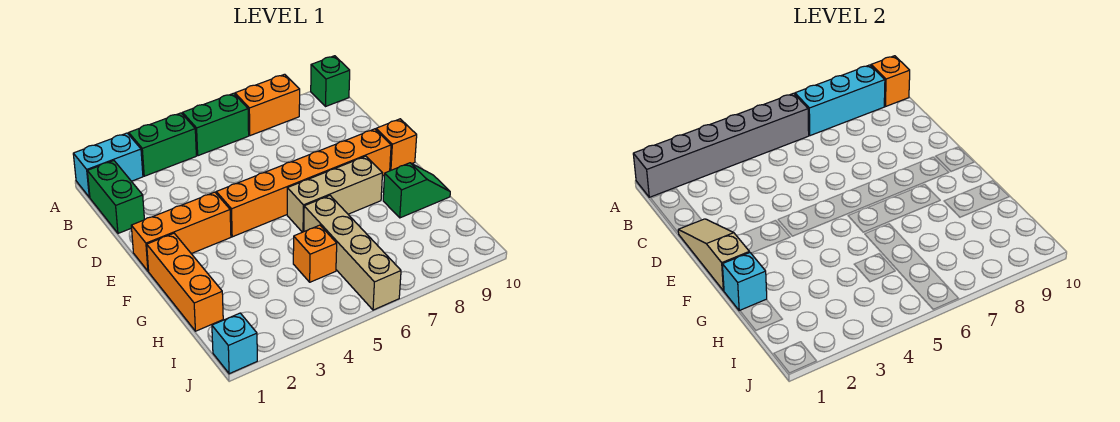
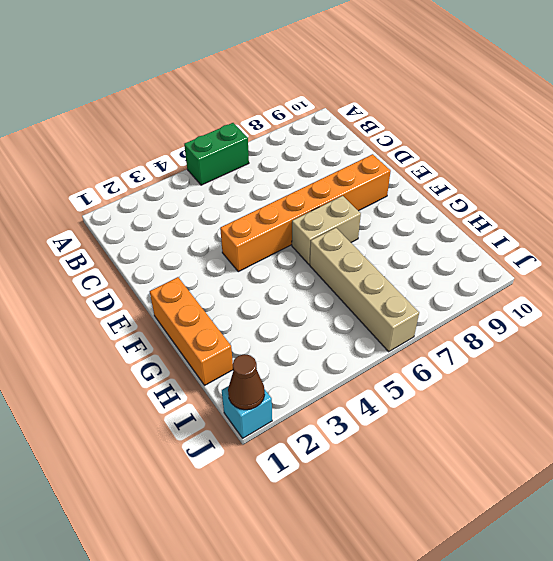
tan 1x2 brick [292,196,361,264] -> tan 1x3 brick [287,156,382,232]
brown 1x1 cone [228,354,265,410] -> none
none -> cyan 1x2 brick [73,133,143,197]
none -> green 1x2 brick [129,113,196,176]
none -> orange 1x2 brick [235,74,300,136]

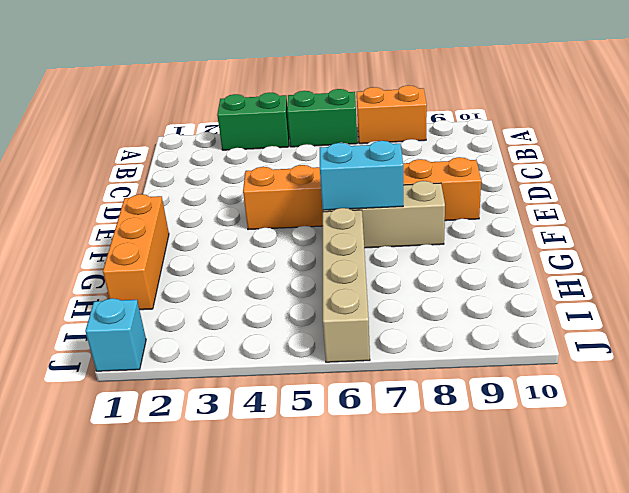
cyan 1x2 brick [320,141,403,210] -> cyan 1x2 brick moved to [73,133,143,197]
none -> green 1x1 brick [311,56,350,106]
none -> green 1x2 brick [87,161,144,233]
none -> orange 1x3 brick [131,192,231,271]

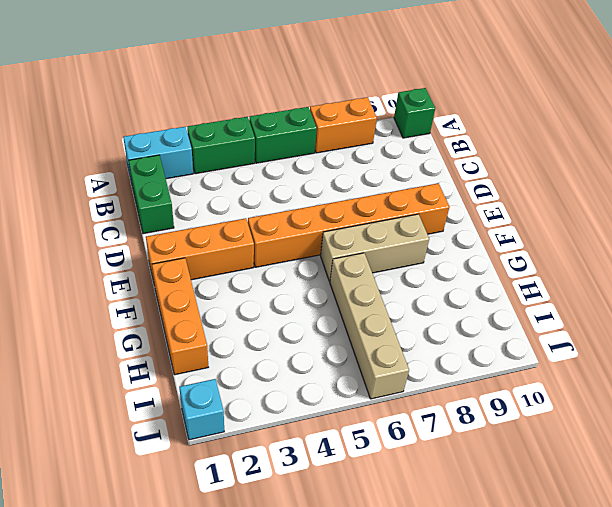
none -> orange 1x1 brick [376,119,417,171]
none -> green 1x2 slope [383,163,450,218]
none -> orange 1x1 brick [293,225,337,282]

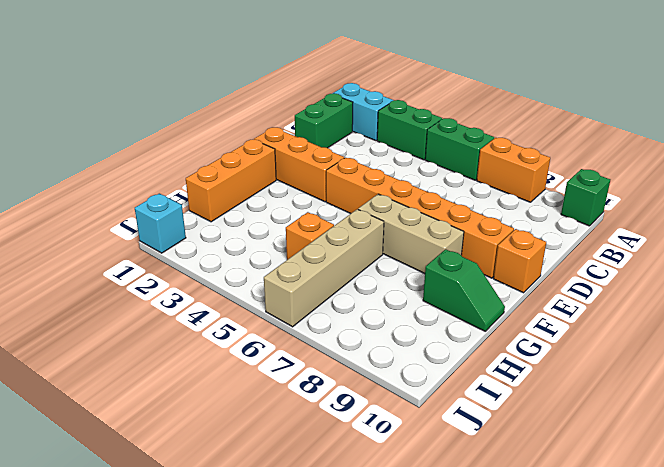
none -> grey 1x6 brick [633,93,809,197]
none -> cyan 1x3 brick [795,65,885,136]
none -> orange 1x1 brick [871,56,910,106]

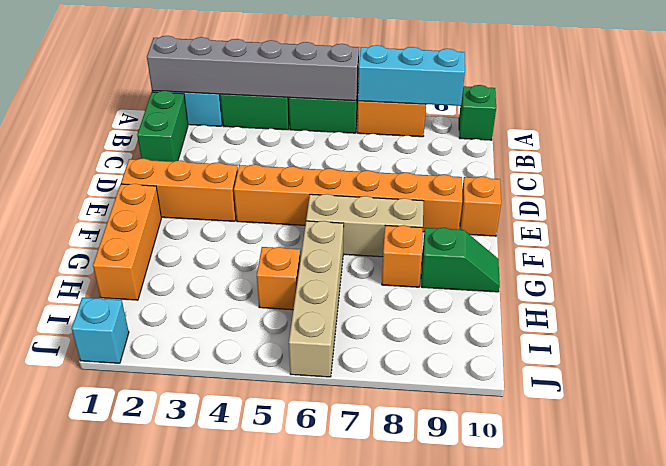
orange 1x1 brick [382,225,423,287] -> orange 1x1 brick moved to [871,56,910,106]
none -> tan 1x3 slope [678,219,749,291]
none -> cyan 1x1 brick [722,253,767,311]

